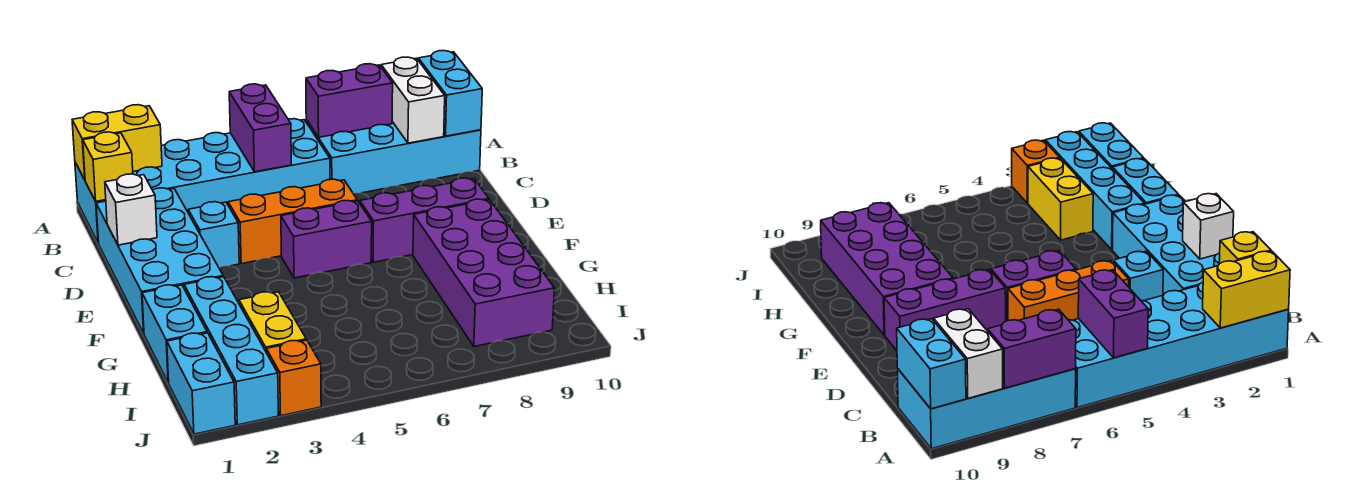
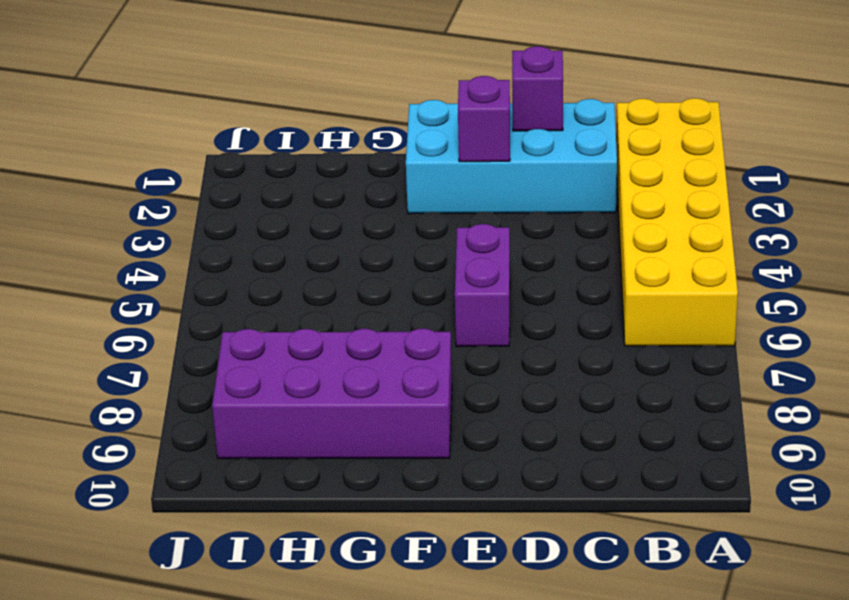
yellow 2x6 brick [616,98,738,346] -> cyan 2x6 brick [75,119,330,243]
purple 1x1 brick [512,46,563,131] -> white 1x1 brick [105,174,157,245]
purple 1x1 brick [458,76,510,162] -> none
none -> cyan 2x4 brick [306,120,481,193]
none -> cyan 1x1 brick [188,202,239,267]
none -> orange 1x3 brick [228,179,357,264]

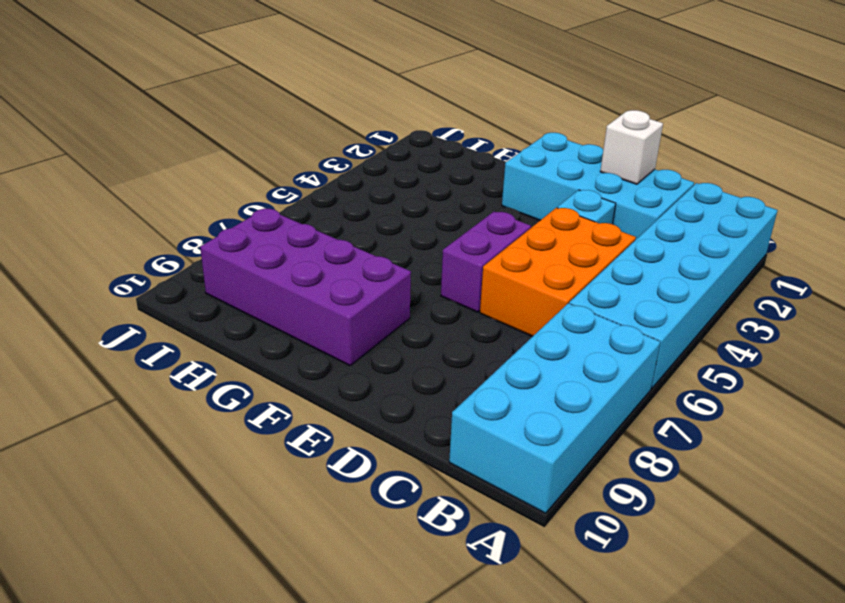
orange 2x3 brick [480,208,636,336] -> orange 1x3 brick [228,179,357,264]
none -> purple 1x3 brick [360,178,489,262]
none -> cyan 1x2 brick [142,285,207,383]
none -> cyan 1x4 brick [184,277,278,425]

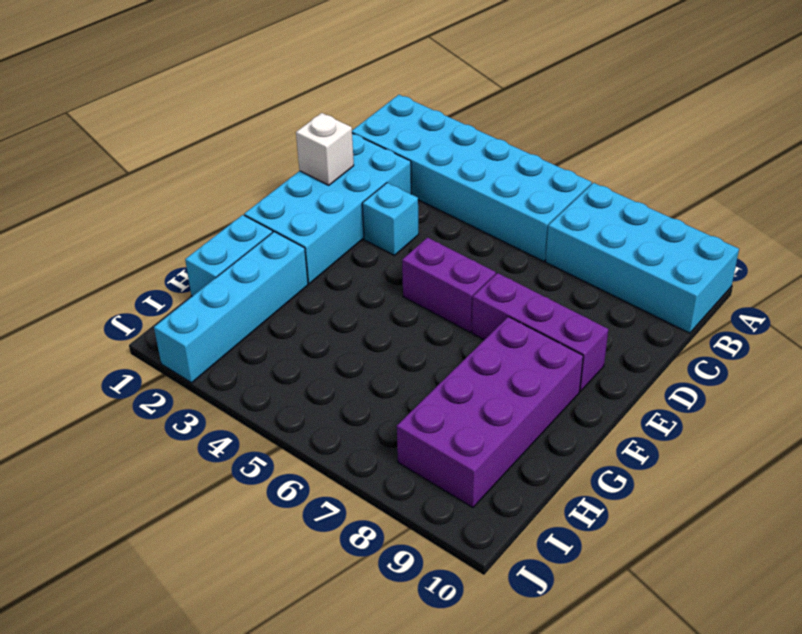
none -> orange 1x3 brick [228,179,357,264]
none -> yellow 1x2 brick [239,292,306,351]
none -> cyan 1x2 brick [167,333,235,434]

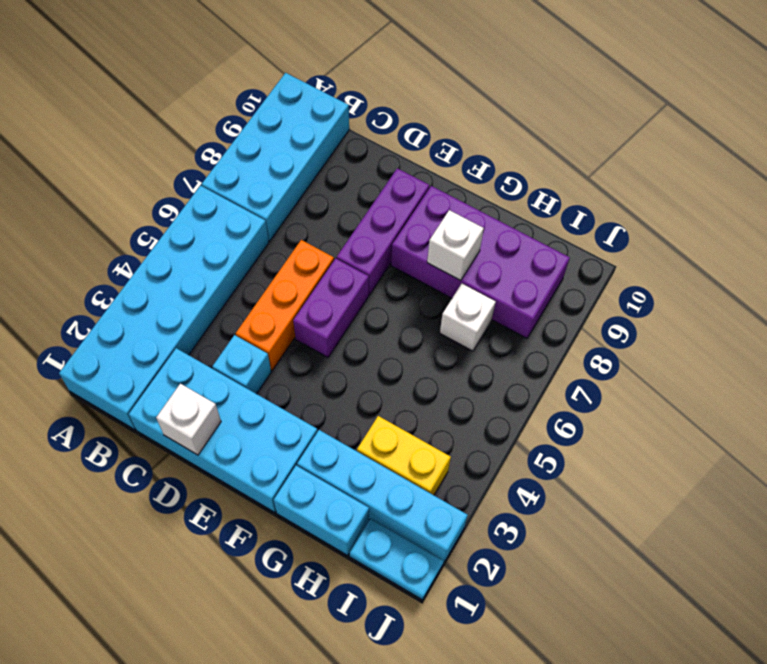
white 1x1 brick [427,210,484,281] -> none
white 1x1 brick [440,284,496,351] -> none
cyan 1x2 plate [349,518,444,600] -> cyan 1x2 brick [167,333,235,434]
none -> orange 1x1 brick [266,340,321,416]
none -> yellow 1x2 brick [72,105,162,180]
none -> purple 1x2 brick [229,84,291,172]

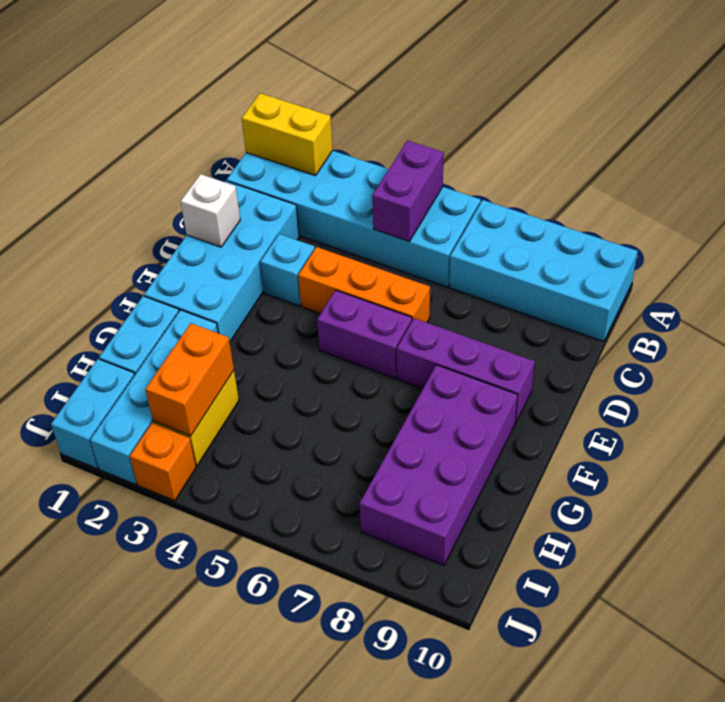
orange 1x2 brick [145,323,234,436] -> none
none -> purple 1x2 brick [306,64,393,137]
none -> white 1x2 brick [381,57,445,143]
none -> cyan 1x2 brick [418,51,482,136]

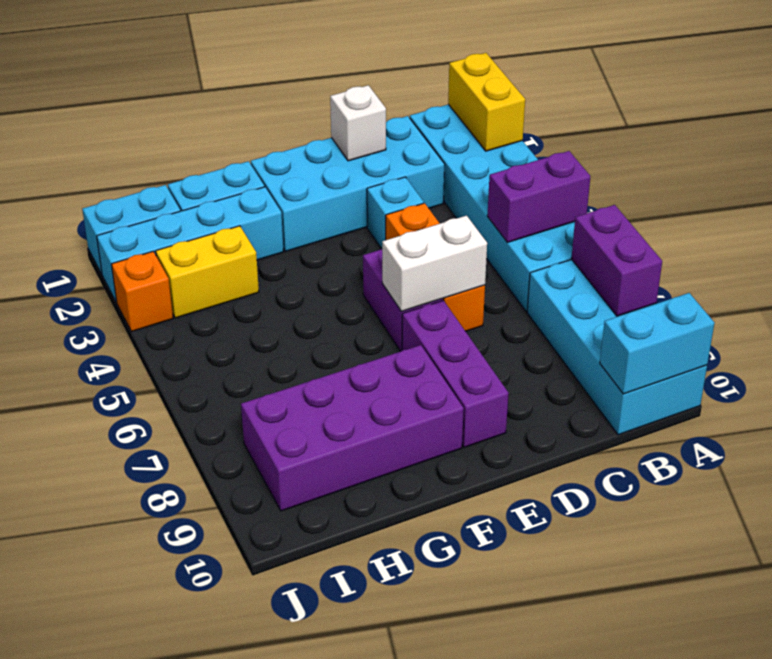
white 1x2 brick [382,216,487,311] -> white 1x2 brick moved to [381,57,445,143]
none -> yellow 1x1 brick [83,132,133,201]

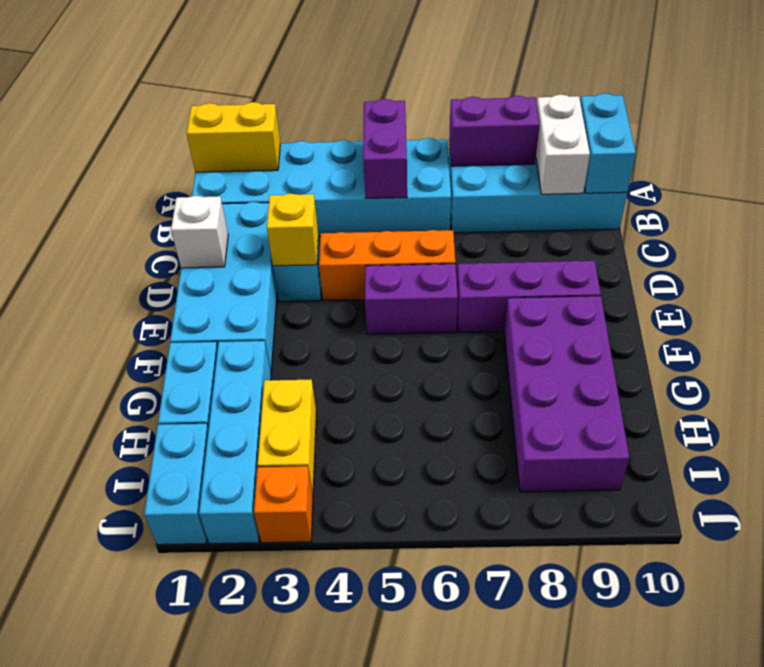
yellow 1x1 brick [267,194,318,266] -> yellow 1x1 brick moved to [83,132,133,201]

